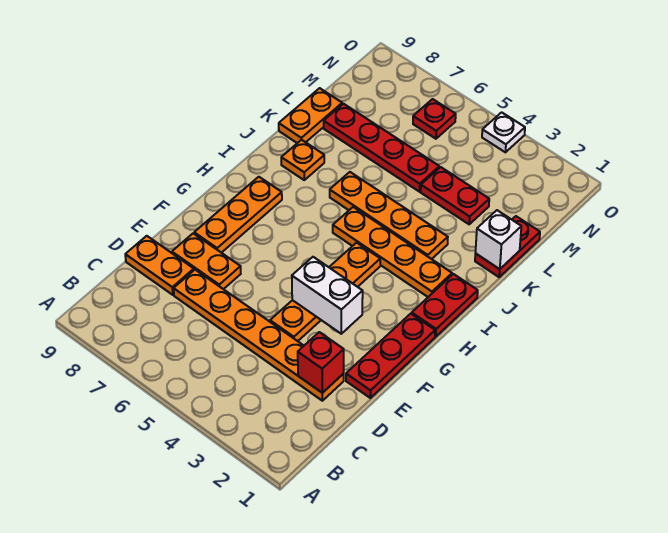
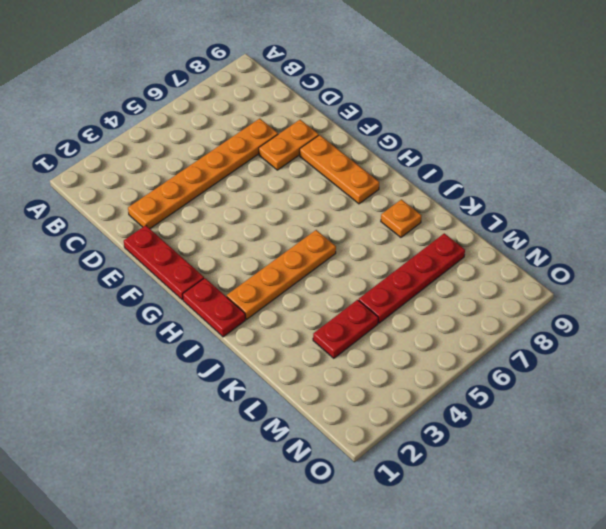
none -> orange 1x2 plate [125,236,194,295]
none -> orange 1x4 plate [270,243,380,341]
none -> orange 1x4 plate [330,172,448,259]

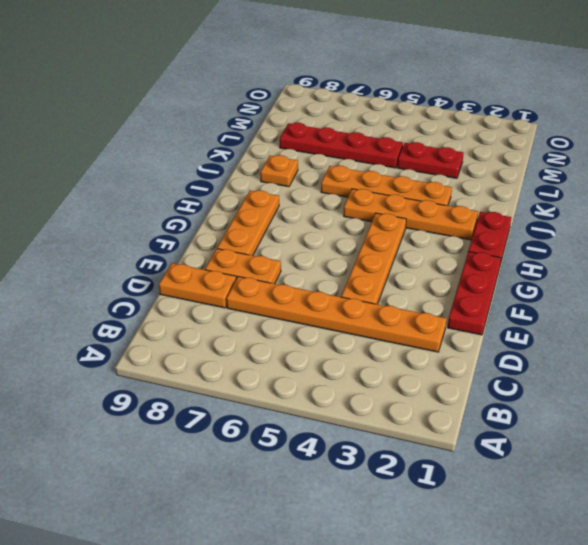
none -> red 1x2 plate [475,216,540,277]
none -> orange 1x2 plate [279,88,342,143]
none -> red 1x1 plate [413,99,456,139]

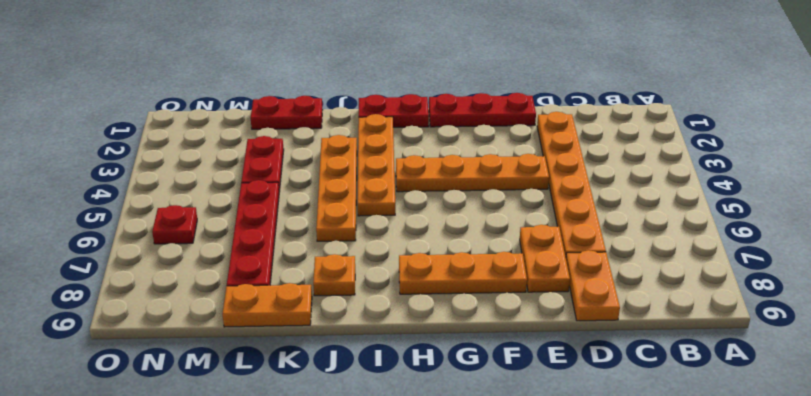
none -> white 1x1 plate [482,112,525,152]
none -> red 1x1 brick [298,332,344,393]
none -> white 1x2 brick [292,257,363,334]

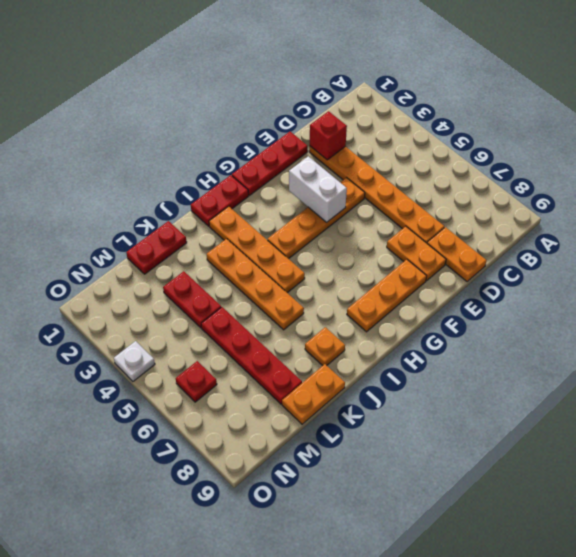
none -> white 1x1 brick [475,210,521,269]

